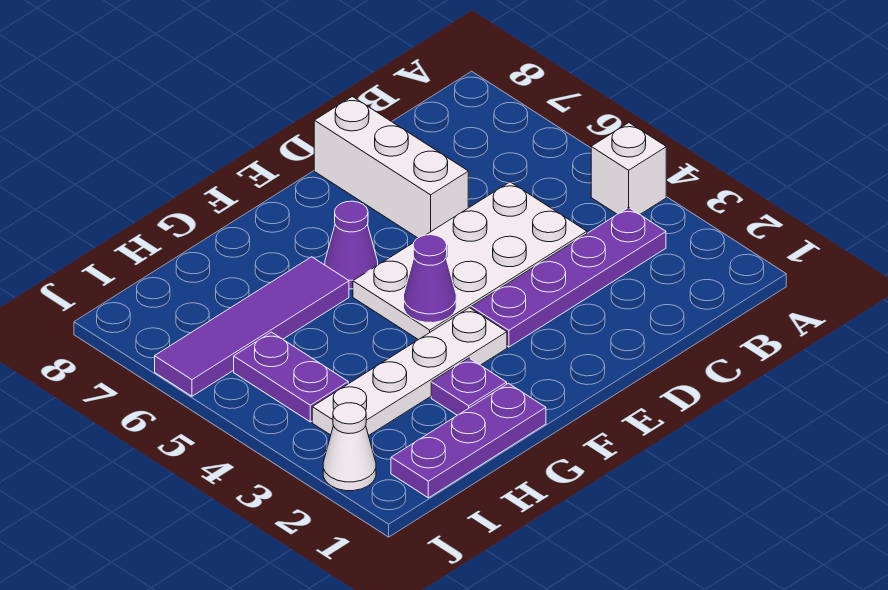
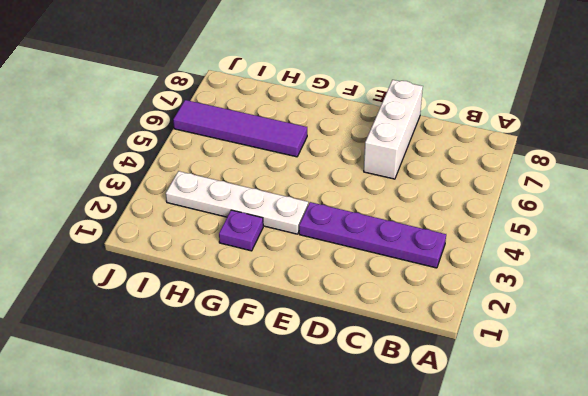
none -> white 1x1 brick [591,123,666,214]
none -> white 2x4 plate [353,182,587,340]
none -> purple 1x1 cone [325,201,378,289]

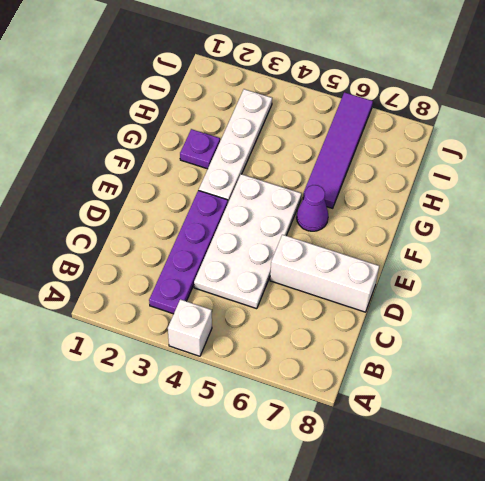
none -> purple 1x3 plate [391,383,546,498]
none -> purple 1x2 plate [234,332,348,422]
none -> white 1x1 cone [323,403,376,491]

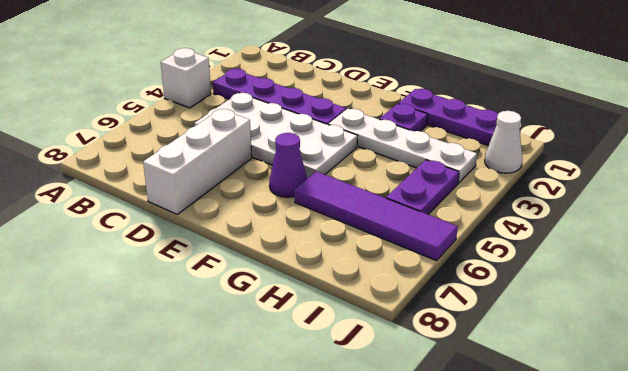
none -> purple 1x1 cone [404,235,456,323]

